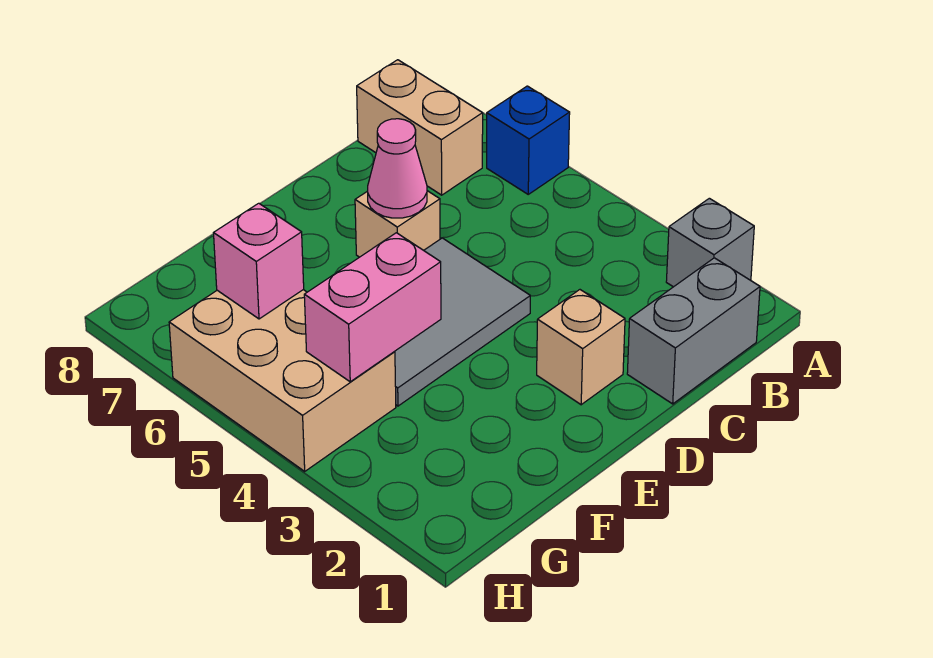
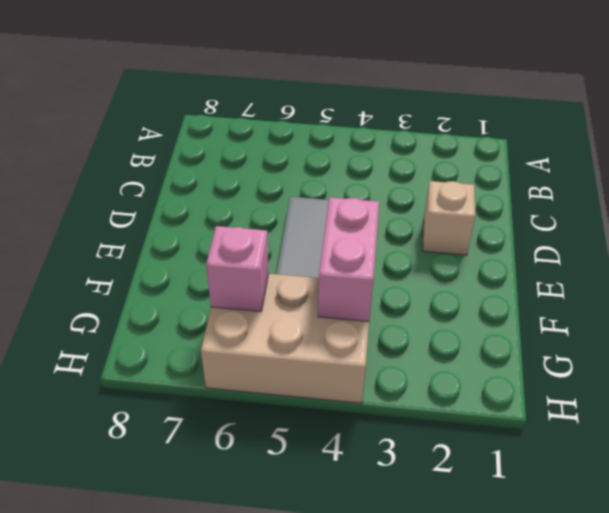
none -> grey 1x1 brick [666,198,754,287]
none -> blue 1x1 brick [487,86,570,194]

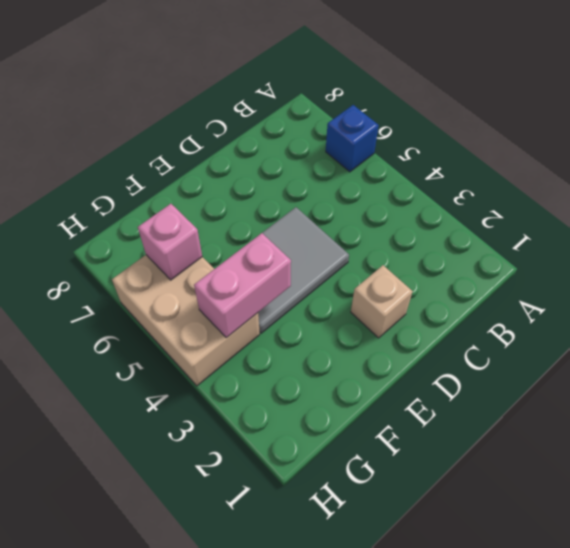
none -> grey 1x1 brick [666,198,754,287]
none -> grey 1x2 brick [627,258,760,404]

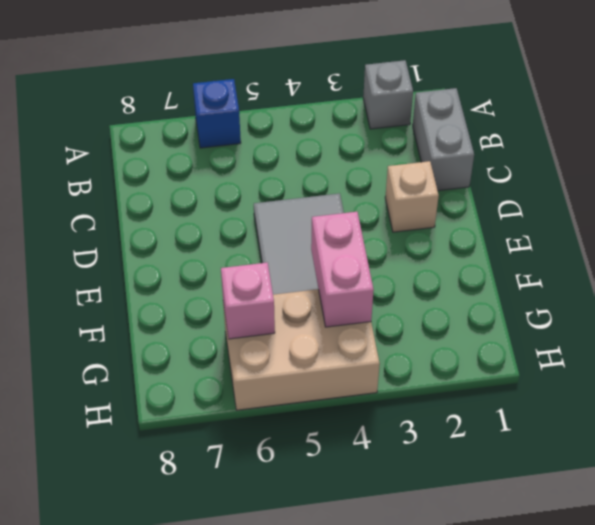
none -> tan 1x2 brick [357,60,483,195]
none -> tan 1x1 brick [355,191,440,257]

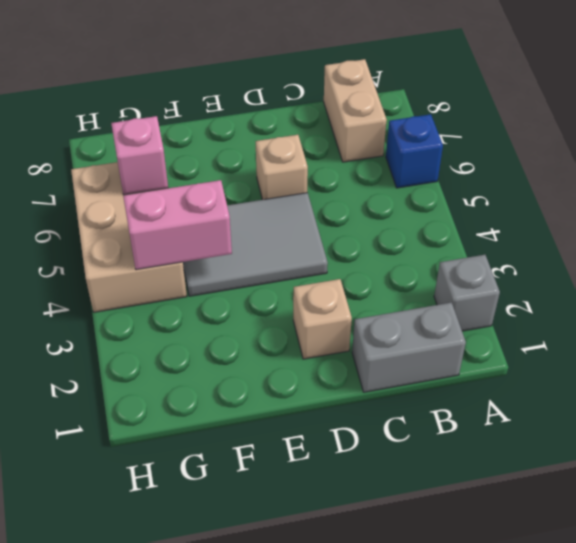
none -> pink 1x1 cone [368,119,427,218]

